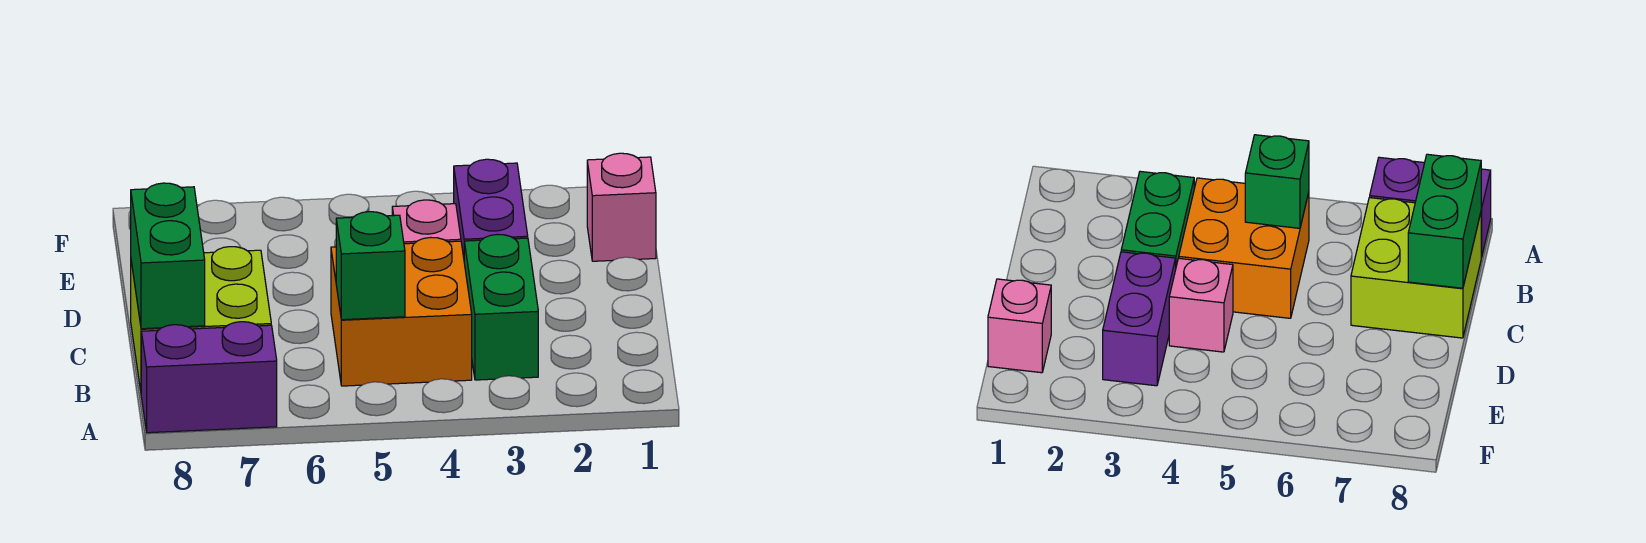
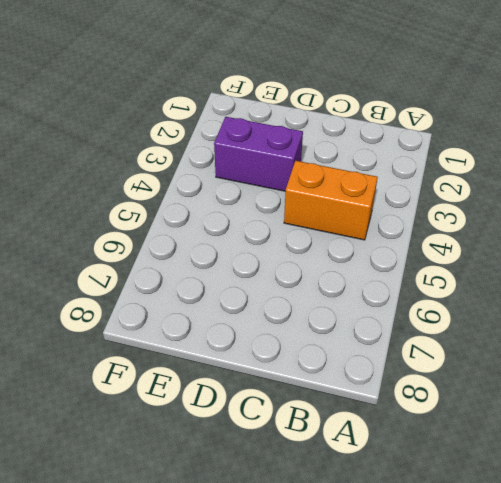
orange 1x2 brick [284,161,378,240] -> orange 2x2 brick [331,237,472,386]
none -> purple 1x2 brick [141,322,277,433]
none -> green 1x2 brick [464,234,538,380]

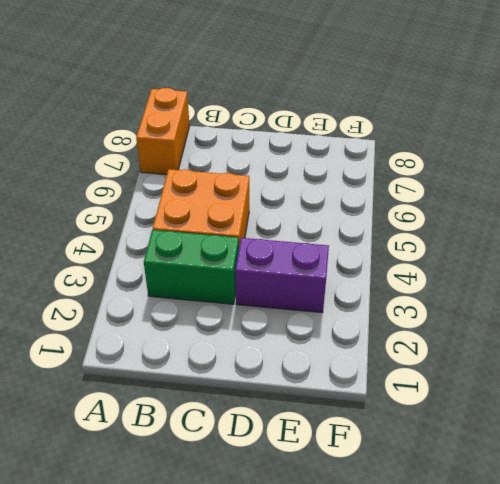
orange 1x2 brick [136,88,190,175] -> purple 1x2 brick [141,322,277,433]
none -> lime 2x2 brick [131,247,271,391]
none -> pink 1x1 brick [392,200,461,244]

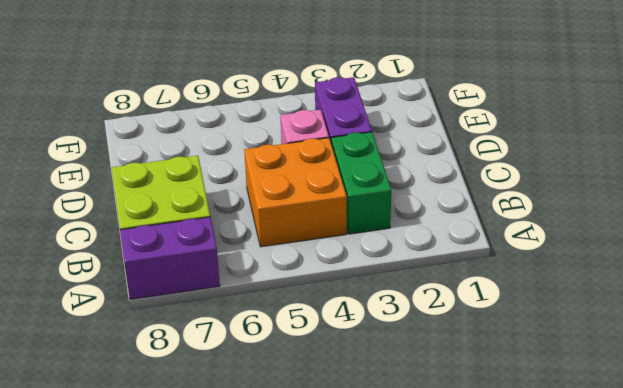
none -> pink 1x1 brick [587,153,656,261]
none -> green 1x1 brick [336,212,405,320]

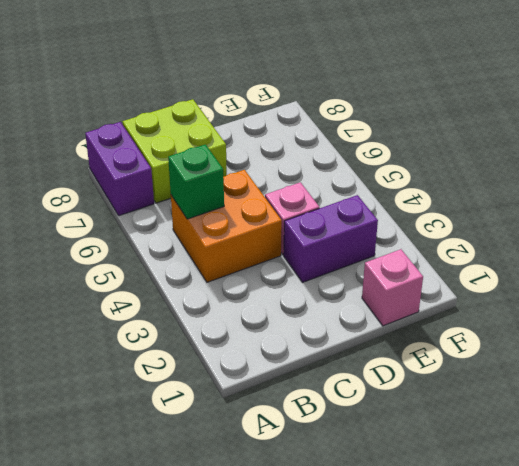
none -> green 1x2 brick [464,234,538,380]
none -> green 1x2 brick [131,183,205,329]

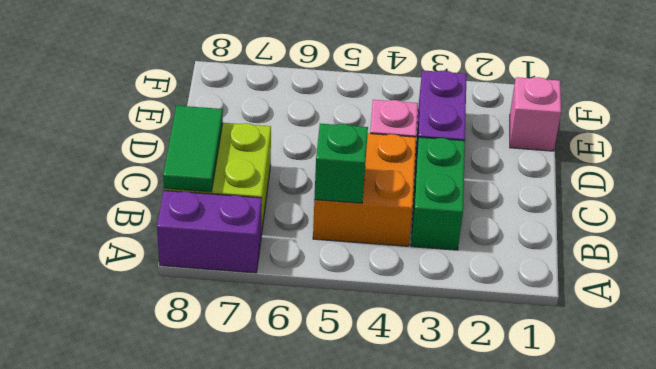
green 1x2 tile [163,106,223,192] -> green 1x2 brick [131,183,205,329]

